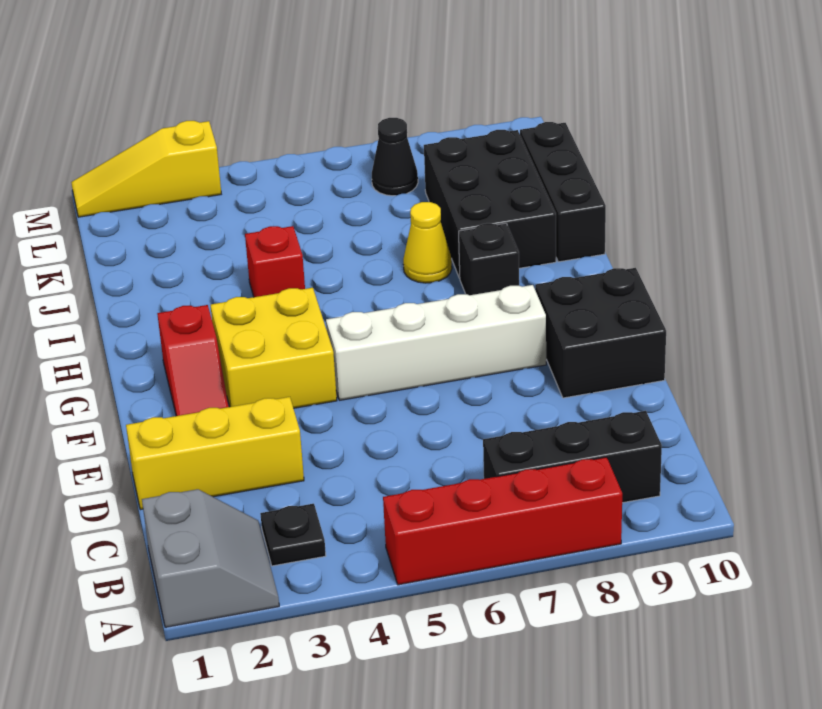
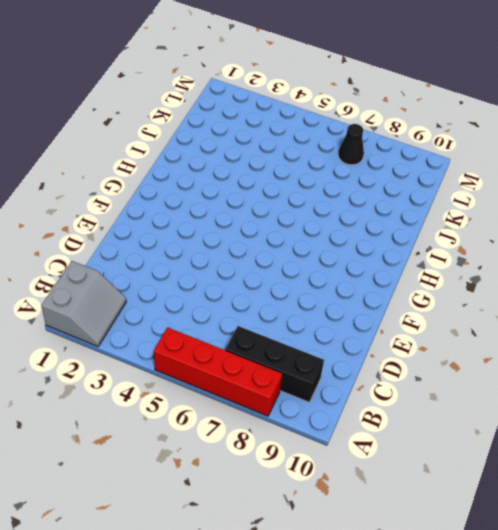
none -> black 1x1 plate [260,504,326,566]
none -> yellow 1x3 brick [126,397,304,510]
none -> black 2x2 brick [535,268,666,398]

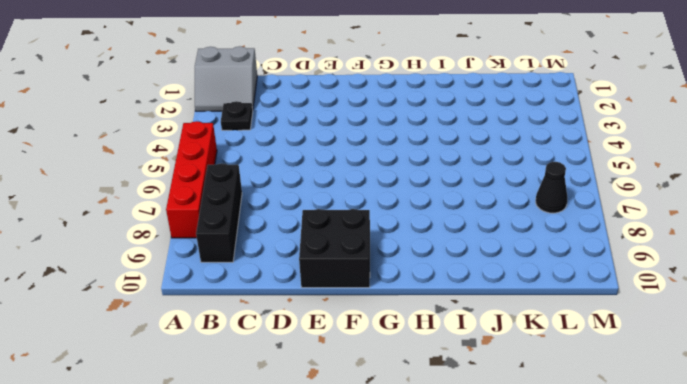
none -> yellow 1x3 brick [126,397,304,510]
none -> red 1x2 slope [157,305,229,416]
none -> yellow 2x2 brick [211,288,337,408]

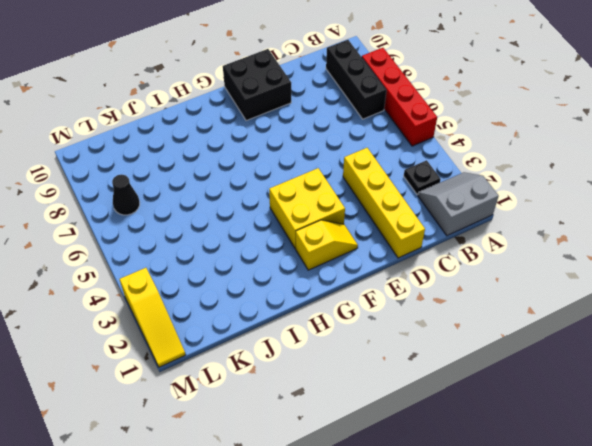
yellow 1x4 brick [343,148,425,258] -> yellow 1x3 brick [126,397,304,510]
yellow 1x2 slope [296,220,358,270] -> red 1x2 slope [157,305,229,416]
none -> white 1x4 brick [326,285,546,400]
none -> black 1x1 brick [459,223,519,295]
none -> red 1x1 brick [245,226,305,297]

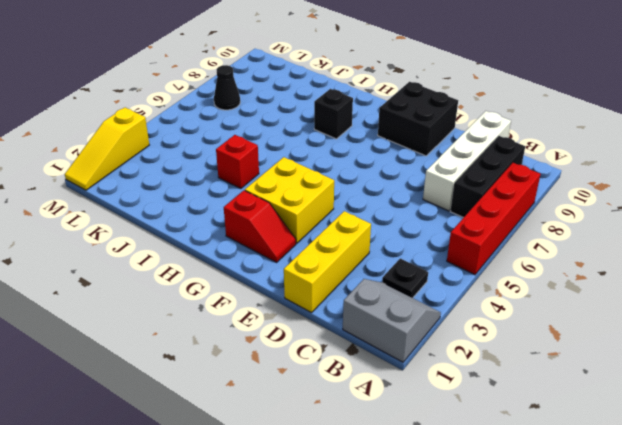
white 1x4 brick [423,111,511,211] -> white 1x4 brick moved to [326,285,546,400]
none -> yellow 1x1 cone [403,202,452,283]
none -> black 2x3 brick [424,130,556,278]
none -> black 1x3 brick [520,122,606,262]

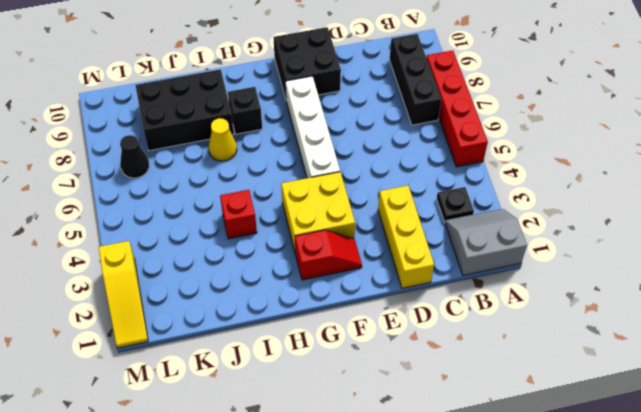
none -> black 1x3 brick [520,122,606,262]

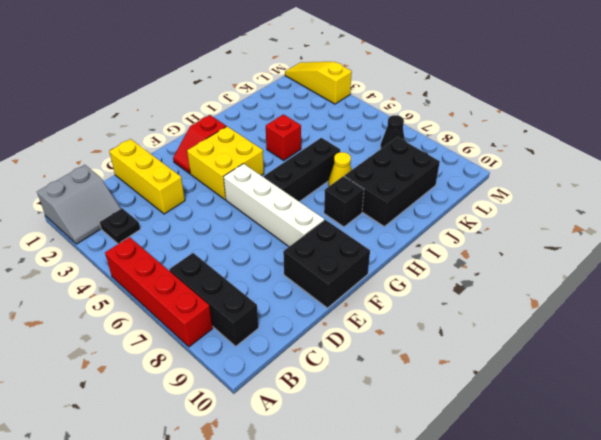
black 1x3 brick [264,138,340,202] -> black 1x3 brick moved to [520,122,606,262]

